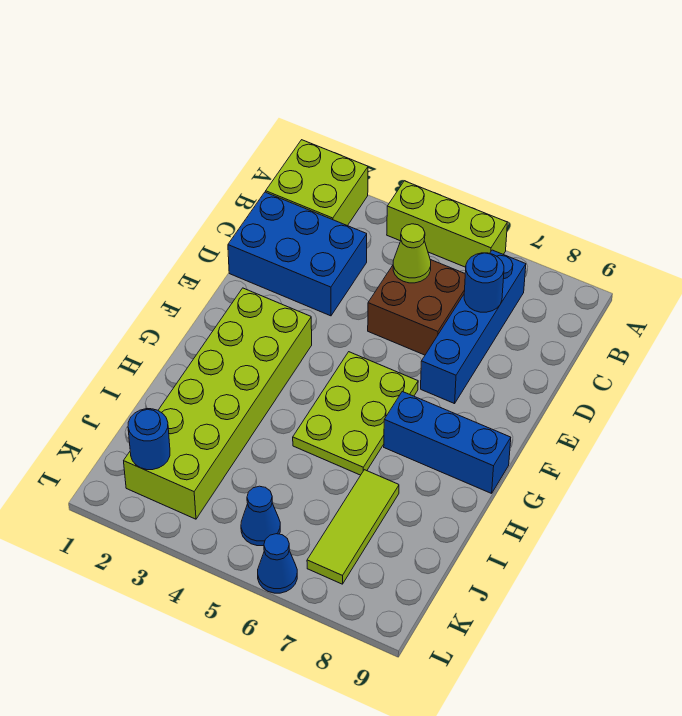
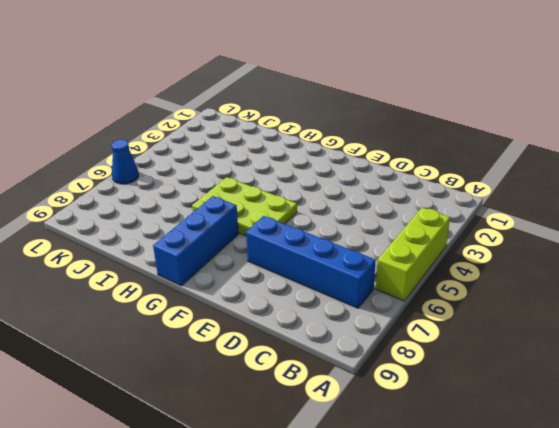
none -> lime 2x2 brick [266,140,368,226]
none -> blue 2x3 brick [228,192,367,316]
none -> brown 2x2 brick [368,260,465,355]

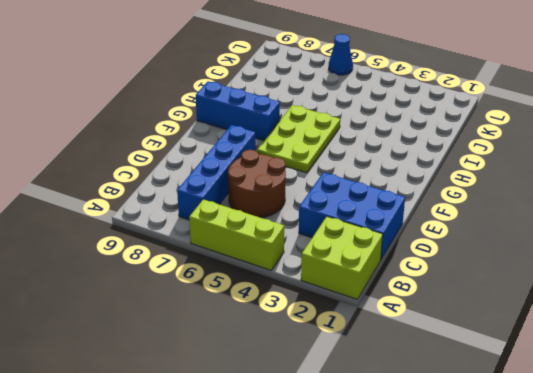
brown 2x2 round brick [228,150,286,218] -> brown 2x2 brick [368,260,465,355]
none -> lime 2x6 brick [124,288,312,519]
none -> lime 1x3 tile [307,470,399,584]
none -> blue 1x1 cone [241,486,280,546]

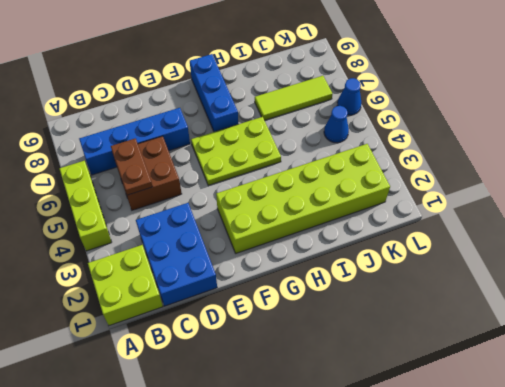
brown 1x2 plate [111,138,153,195] -> lime 1x1 cone [393,224,431,283]
none -> blue 1x1 round brick [464,253,504,312]
none -> blue 1x1 round brick [128,409,170,470]

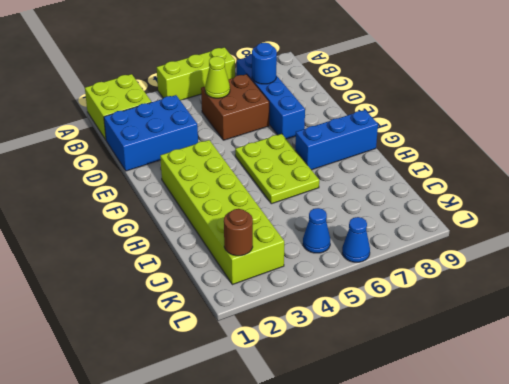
brown 1x1 round brick [224,209,253,256] -> blue 1x1 round brick [128,409,170,470]
none -> lime 1x3 tile [307,470,399,584]

